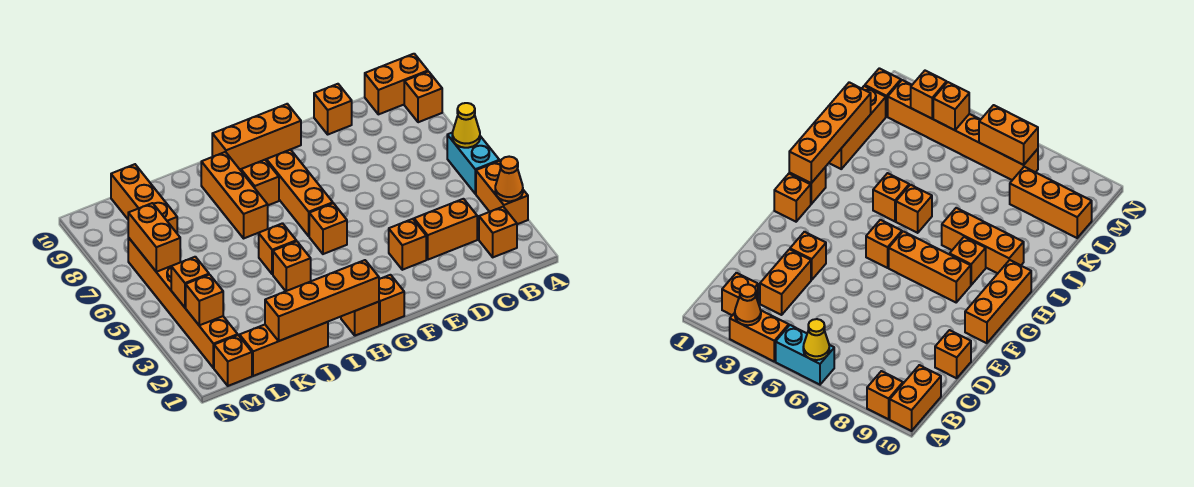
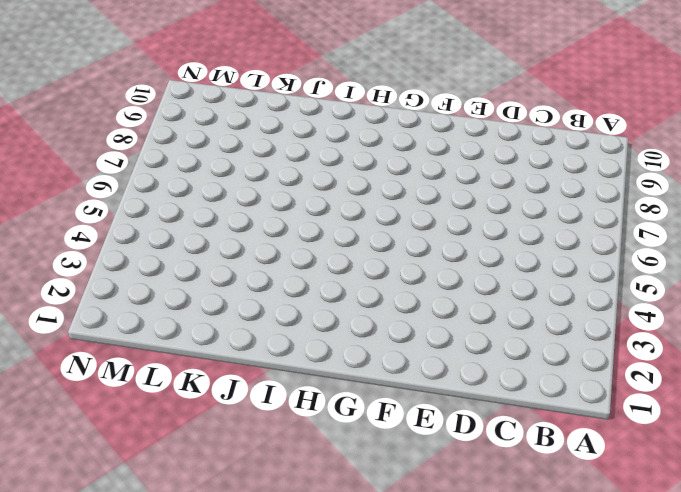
none -> orange 1x2 brick [476,161,528,224]
none -> cyan 1x2 brick [447,133,499,194]
none -> orange 1x1 brick [404,71,442,122]

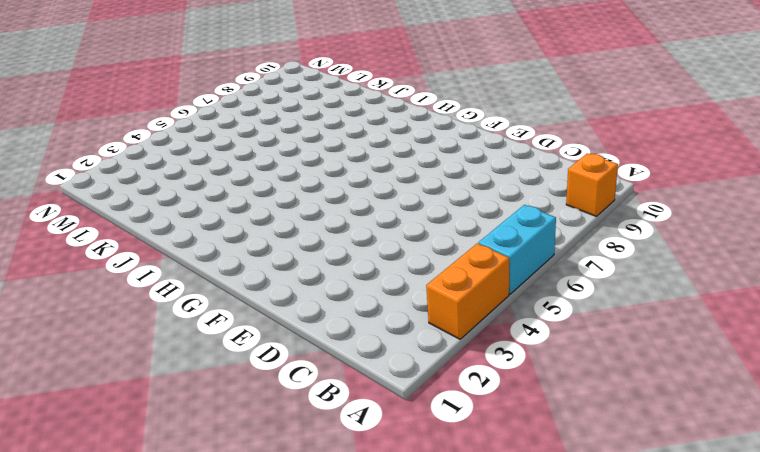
none -> orange 1x2 brick [365,54,428,114]
none -> orange 1x1 brick [479,207,517,257]
none -> orange 1x2 brick [414,199,477,260]

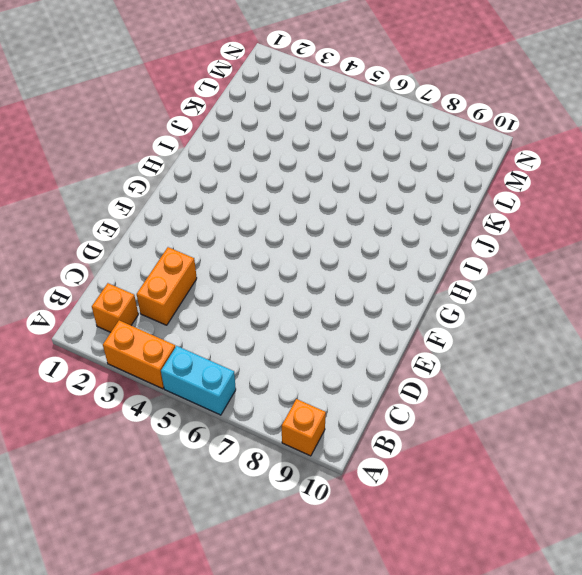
none -> orange 1x2 brick [365,54,428,114]
none -> orange 1x1 brick [314,84,352,134]
none -> orange 1x1 brick [389,219,426,270]

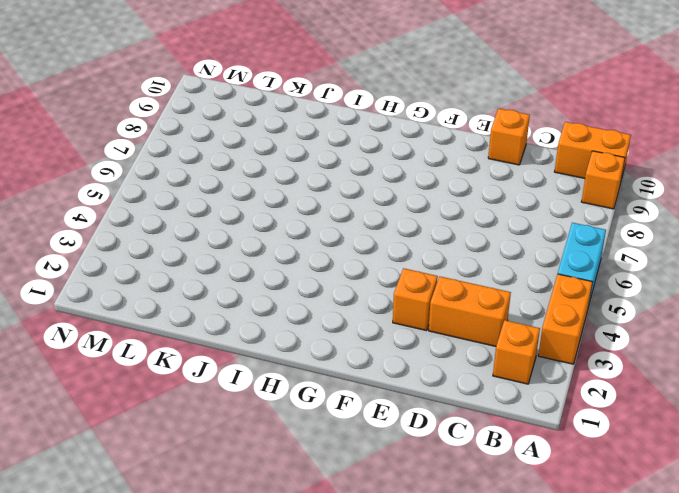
none -> orange 1x3 brick [212,104,301,169]
none -> orange 1x1 brick [379,275,404,326]
none -> orange 1x1 brick [309,203,347,254]

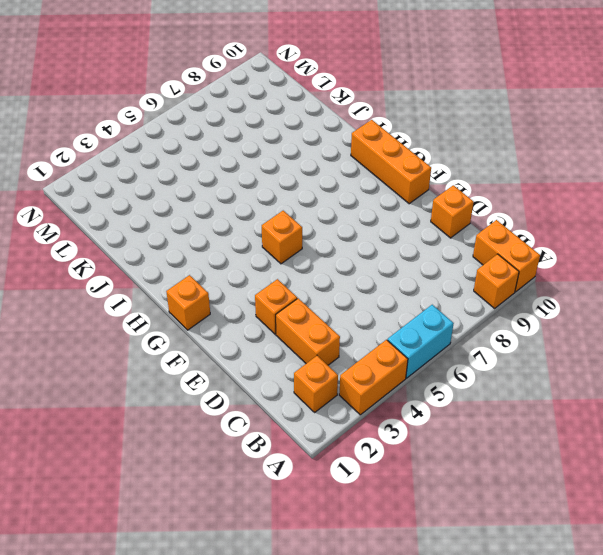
none -> orange 1x3 brick [266,150,333,236]
none -> orange 1x1 brick [341,302,379,336]
none -> orange 1x1 brick [241,160,279,205]

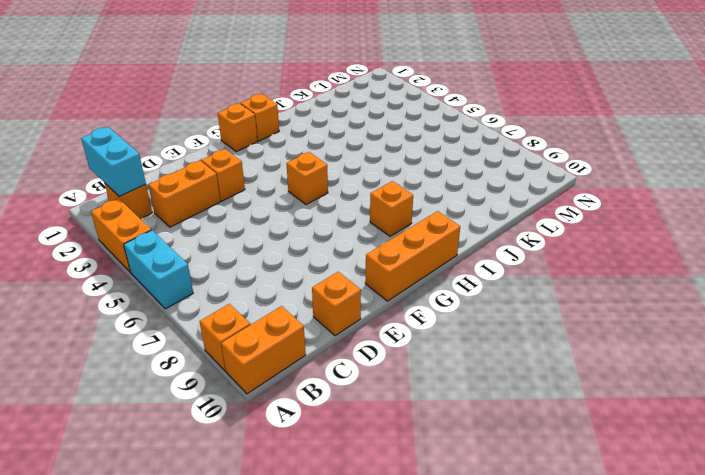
cyan 1x2 brick [81,127,146,197] -> none
none -> orange 1x3 brick [266,150,333,236]
none -> orange 1x1 brick [273,241,311,291]
none -> orange 1x1 brick [259,223,296,274]

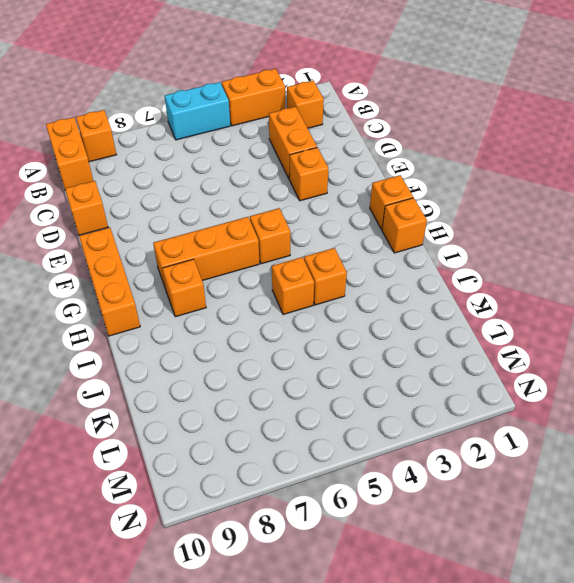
none -> orange 1x3 brick [201,152,268,238]
none -> orange 1x3 brick [240,322,328,376]
none -> orange 1x3 brick [111,164,177,233]

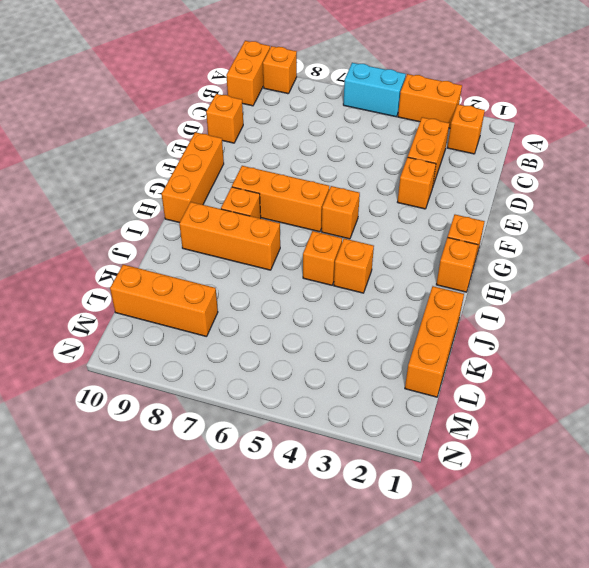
none -> orange 1x1 brick [214,335,252,386]
none -> orange 1x6 brick [128,238,238,368]
none -> orange 1x1 cone [495,157,523,201]

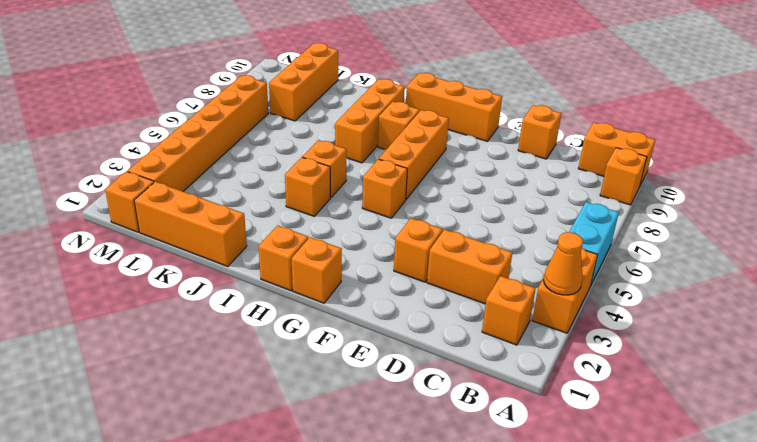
none -> yellow 1x1 cone [452,103,480,148]
none -> orange 1x4 brick [265,260,379,341]
none -> orange 1x1 brick [186,275,223,325]

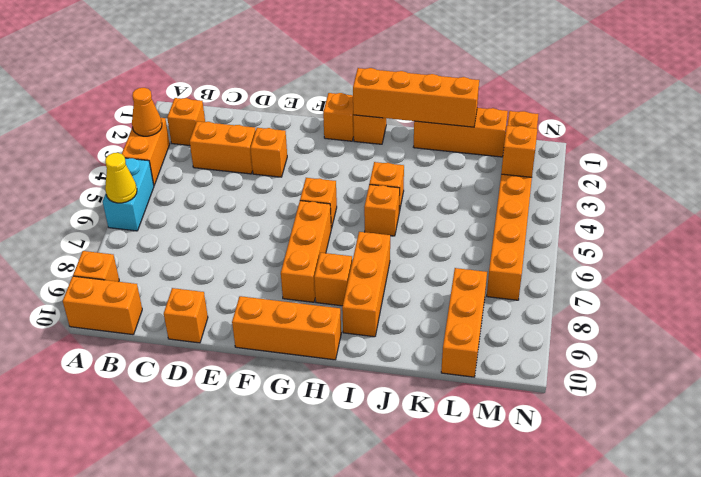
none -> orange 1x1 brick [171,257,209,307]
none -> orange 1x2 brick [128,203,180,272]

